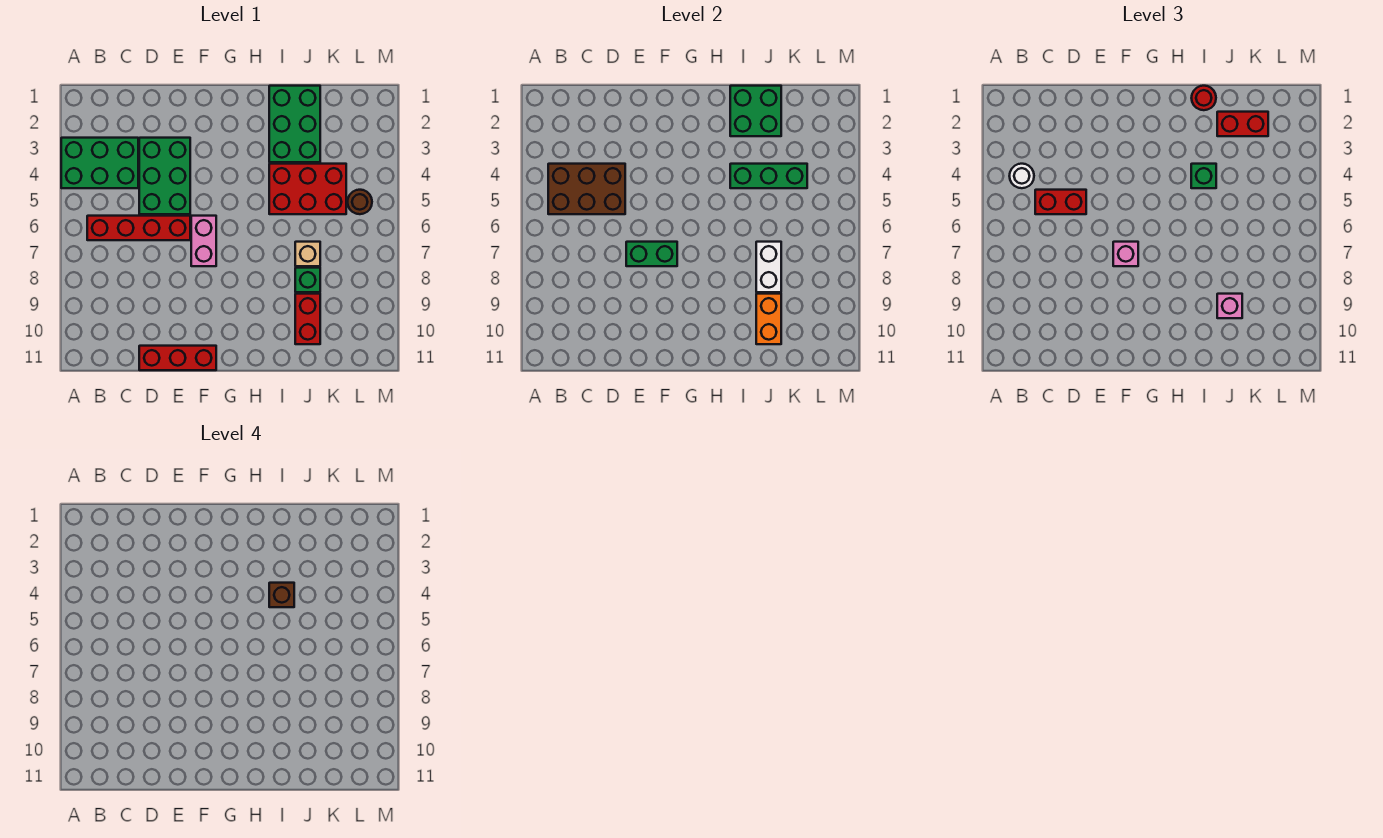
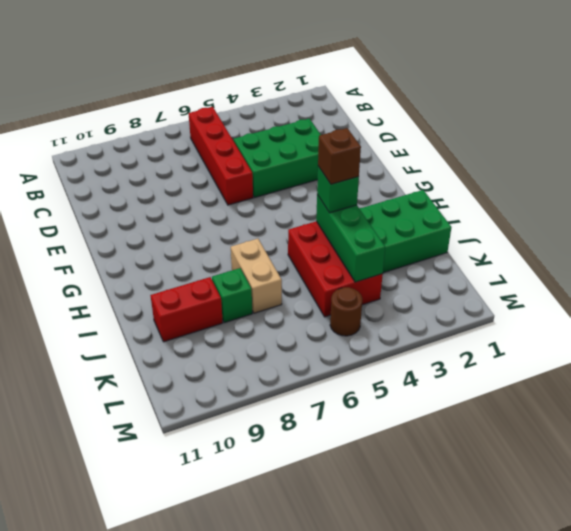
tan 1x2 brick [231,239,282,313] -> tan 1x1 brick [295,242,320,266]
none -> green 2x3 brick [61,138,138,188]
none -> red 1x3 brick [139,346,216,370]
none -> pink 1x2 brick [191,216,216,266]

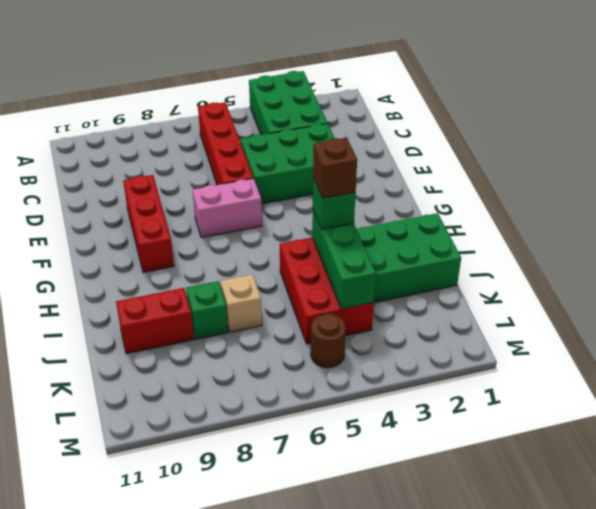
red 1x3 brick [123,175,174,272] -> red 1x3 brick moved to [139,346,216,370]
none -> brown 2x3 brick [548,164,625,214]
none -> green 1x2 brick [626,242,677,266]
none -> green 2x2 brick [730,86,781,136]

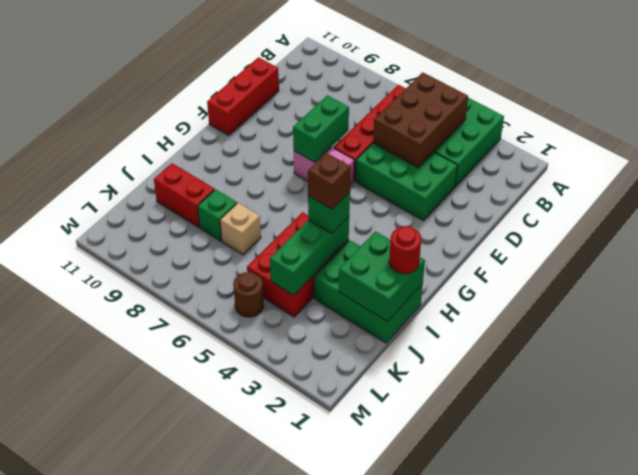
none -> white 1x2 brick [756,242,781,292]
none -> orange 1x2 brick [756,294,781,344]
none -> white 1x1 round brick [1010,164,1034,188]

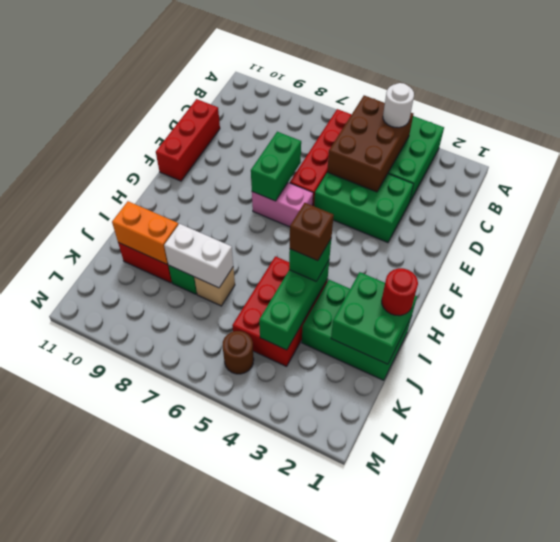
none -> red 1x2 brick [1035,190,1086,214]
none -> pink 1x1 brick [1113,242,1138,266]
none -> red 1x2 brick [1217,112,1268,136]

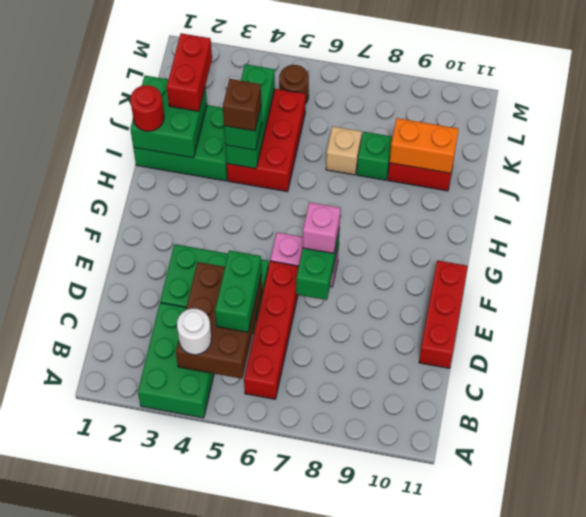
green 1x2 brick [215,250,261,332] -> red 1x2 brick [1035,190,1086,214]
none -> white 1x2 brick [756,242,781,292]
none -> pink 1x1 brick [1217,294,1242,318]

